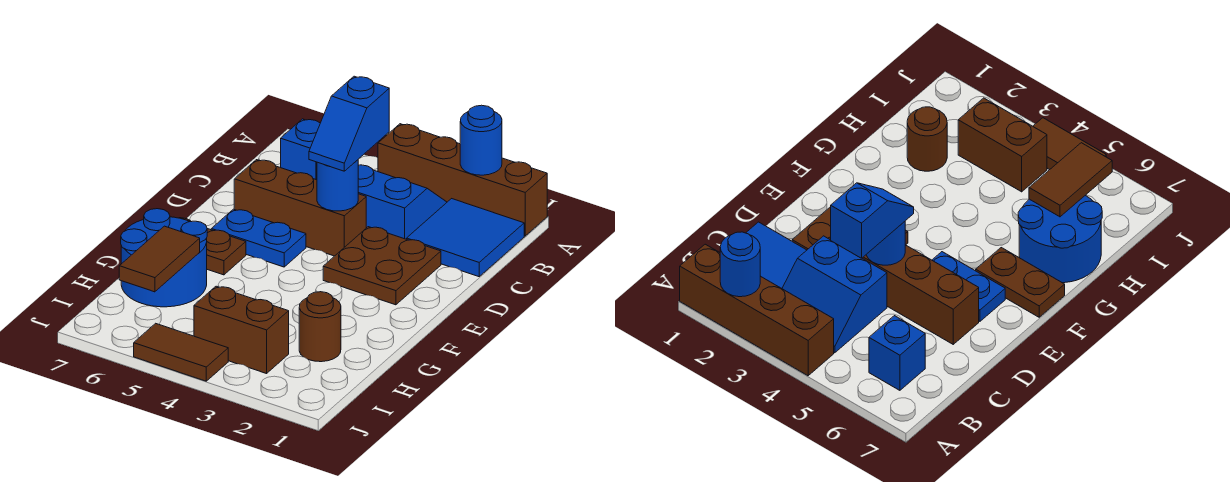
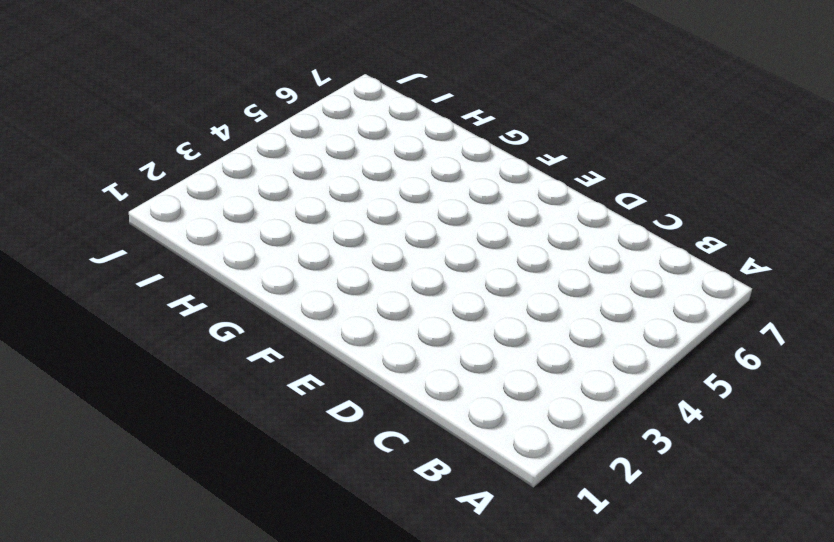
none -> brown 1x4 brick [378,124,547,236]
none -> blue 2x2 tile [407,199,524,277]
none -> blue 2x2 slope [358,165,447,239]

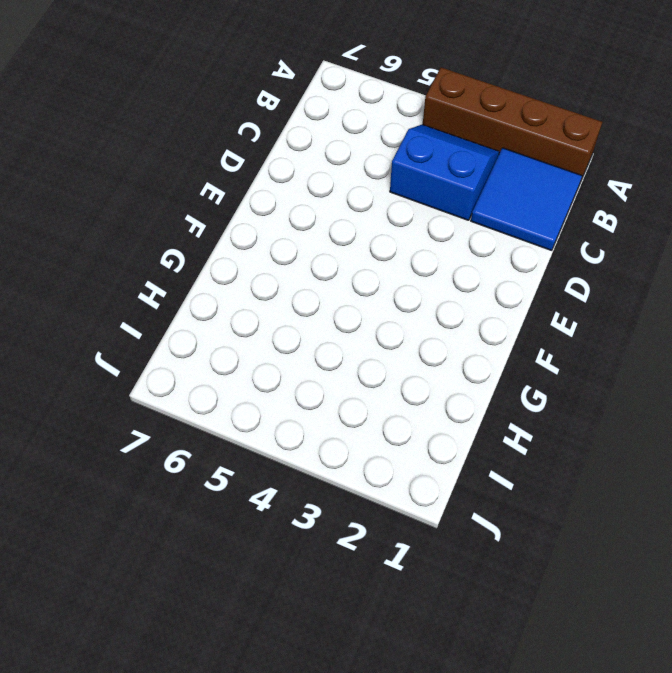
none -> blue 1x1 brick [281,119,320,180]
none -> brown 2x2 plate [323,227,441,305]
none -> brown 1x3 brick [234,160,366,256]

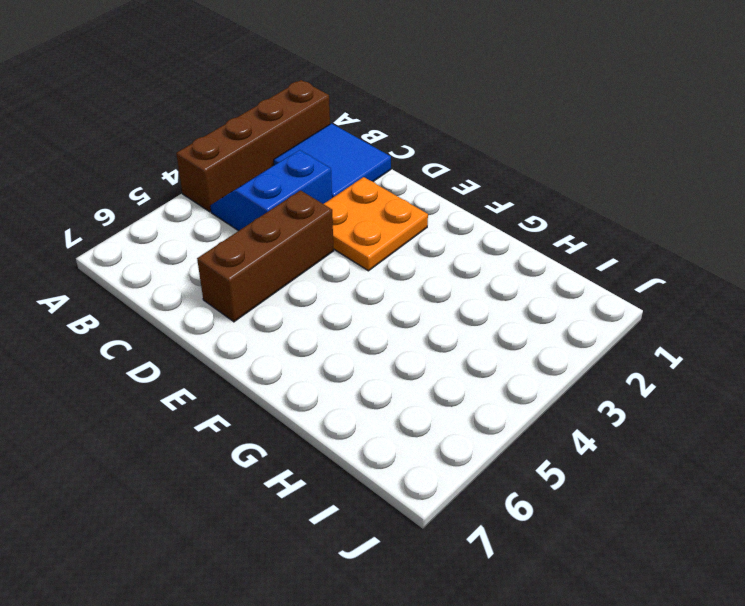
orange 2x2 plate [324,177,428,271] -> brown 2x2 plate [323,227,441,305]
none -> blue 1x1 brick [281,119,320,180]
none -> blue 1x2 plate [211,209,306,267]
none -> brown 1x2 plate [181,218,246,275]

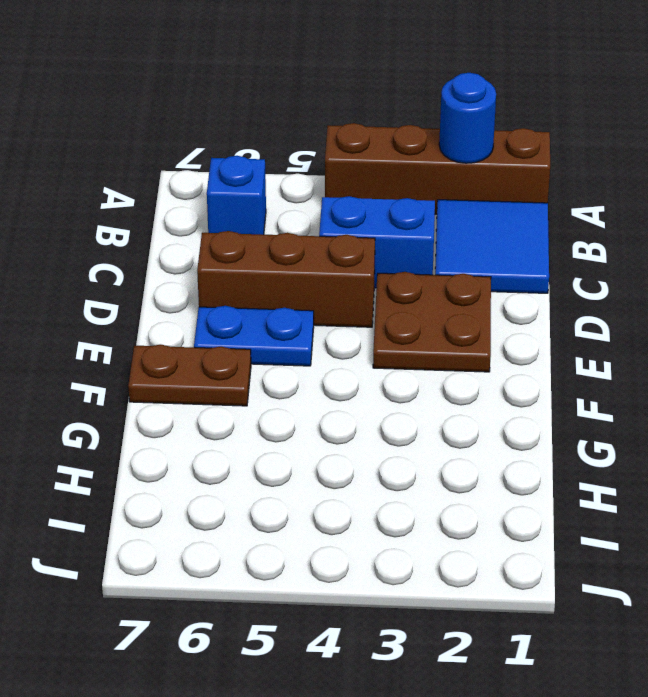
none -> blue 2x2 round brick [121,209,207,307]
none -> brown 1x1 round brick [299,292,341,362]
none -> brown 1x2 brick [194,286,289,374]

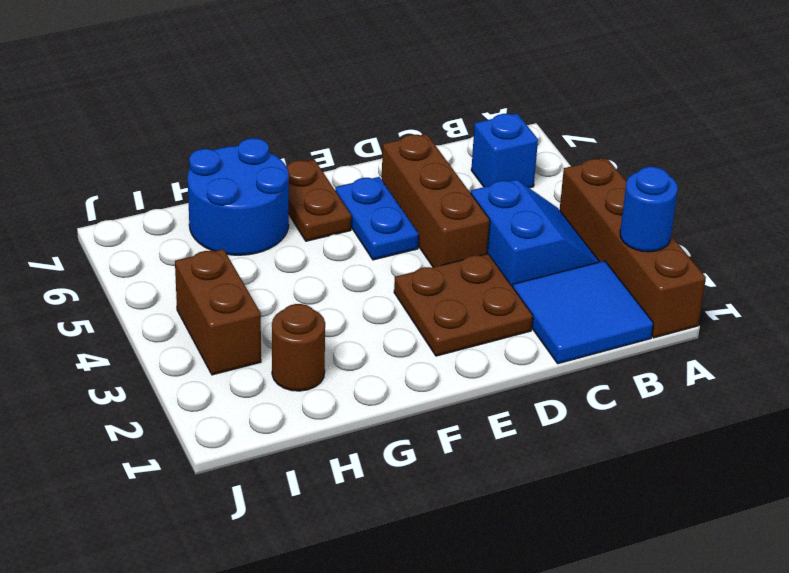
none -> brown 1x2 tile [134,323,228,381]
none -> blue 1x1 round brick [317,160,358,211]
none -> brown 1x2 tile [119,226,200,292]

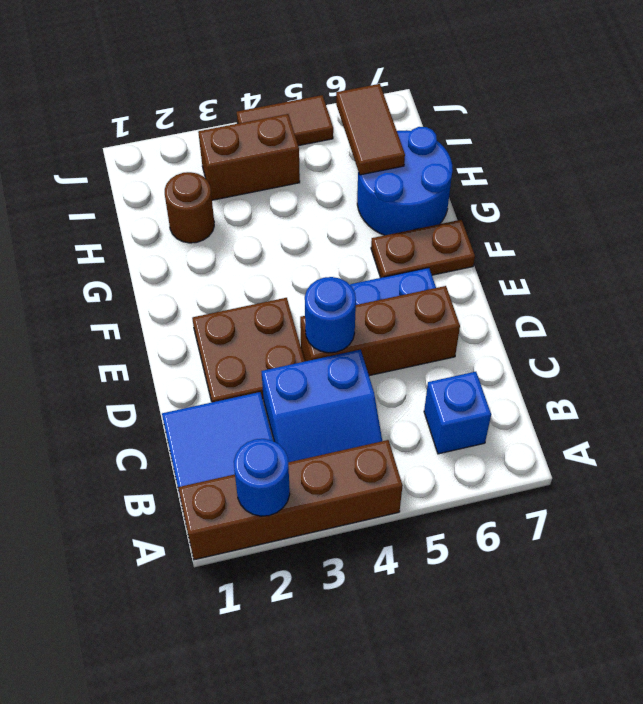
none -> blue 1x2 slope [309,76,389,171]

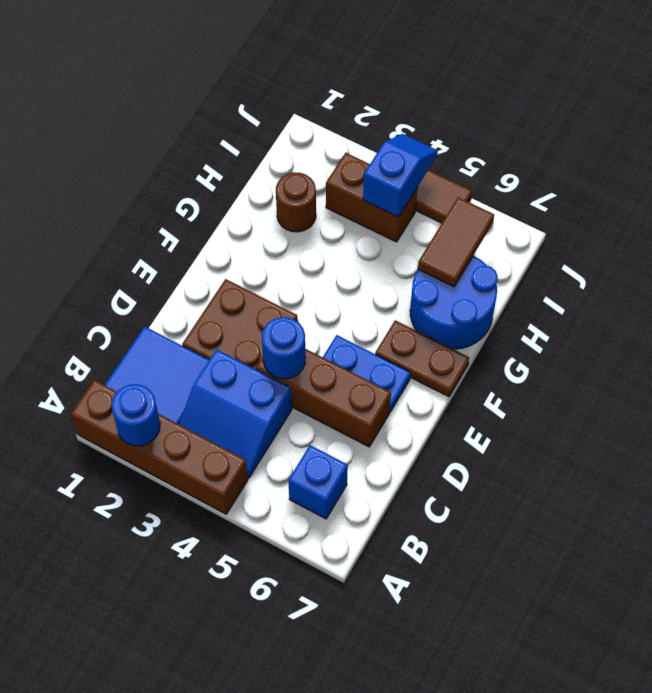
blue 1x2 slope [363,134,438,217] -> blue 1x2 slope moved to [309,76,389,171]

